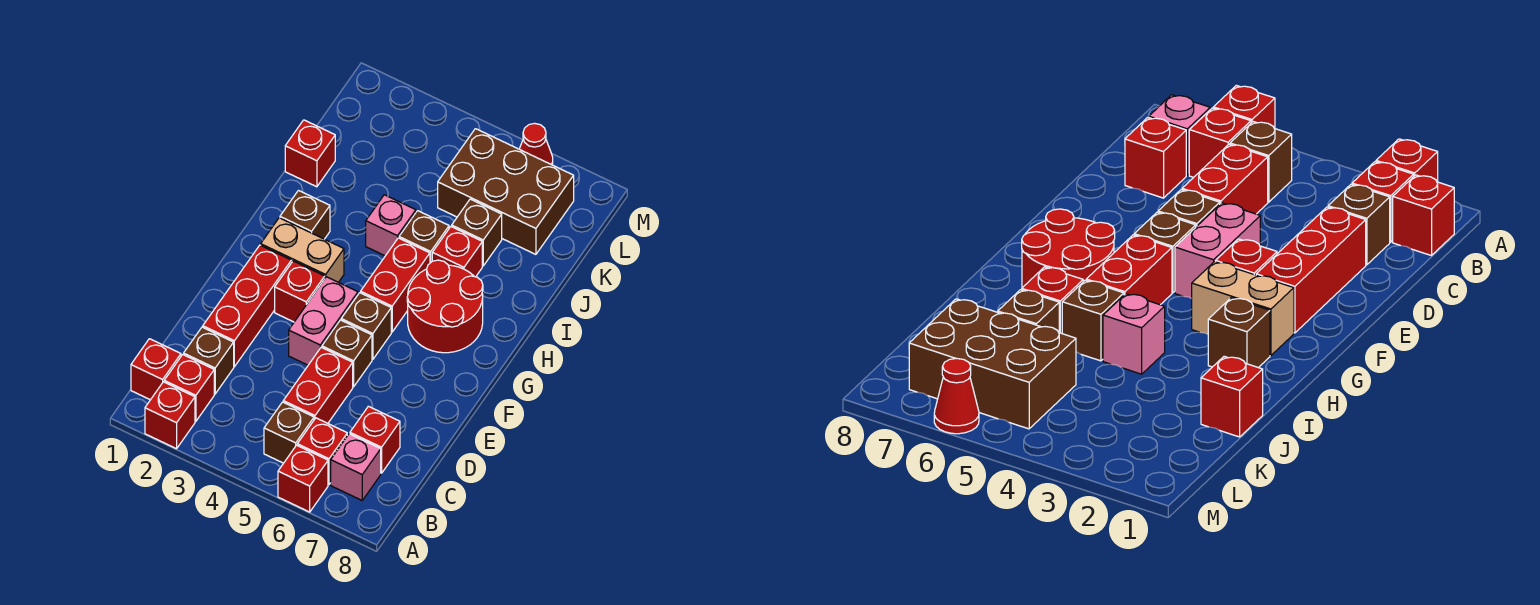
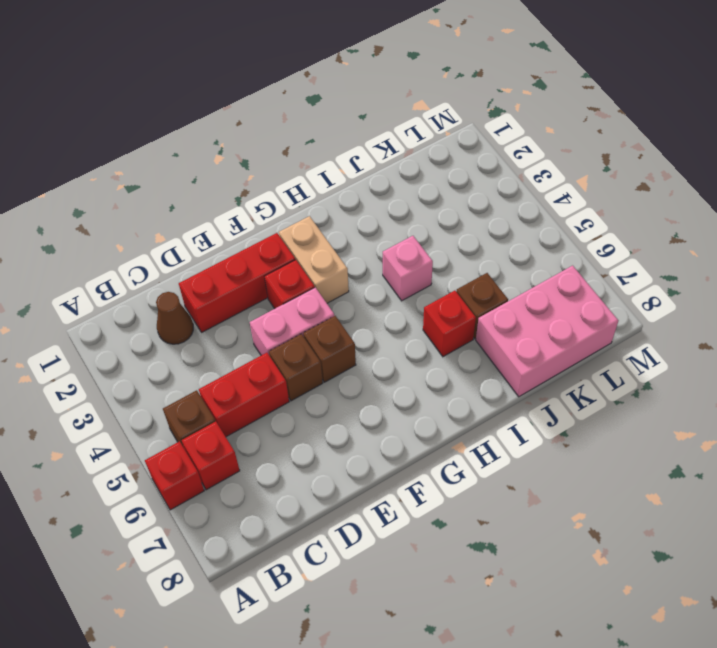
brown 1x1 cone [156,292,193,344] -> brown 1x1 brick [184,327,234,394]
pink 2x3 brick [476,266,619,397] -> brown 2x3 brick [438,129,574,254]
none -> red 1x1 brick [145,382,195,449]
none -> red 1x1 brick [131,339,181,400]
none -> red 1x1 brick [164,355,214,421]

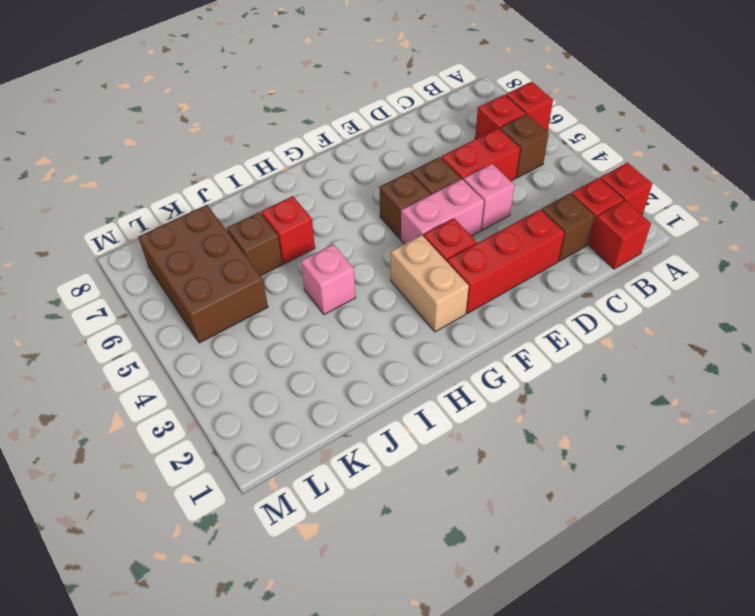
pink 1x1 brick [463,164,514,230] -> pink 1x1 brick moved to [331,434,381,500]
none -> red 1x1 brick [350,406,400,473]
none -> red 1x2 brick [361,238,430,332]
none -> red 2x2 round brick [407,260,483,353]

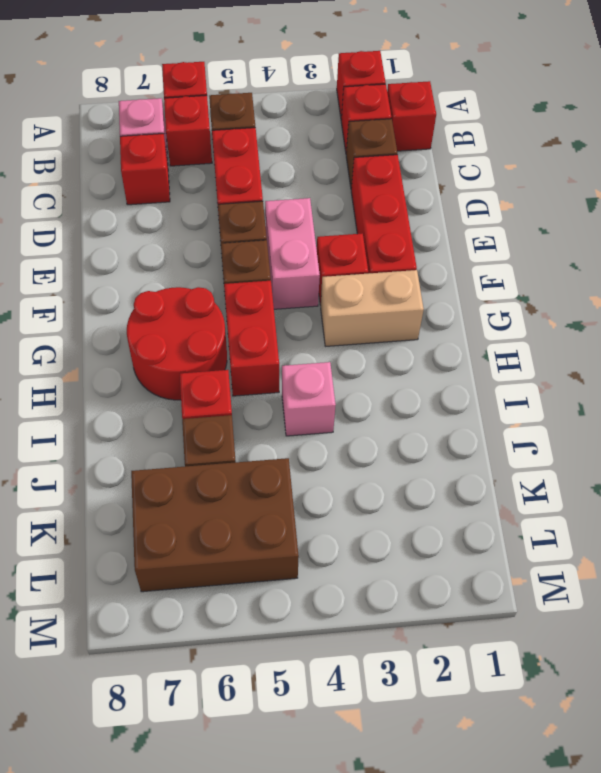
none -> brown 1x1 brick [280,191,330,239]
none -> brown 1x1 brick [399,211,449,263]
none -> red 1x1 brick [285,120,335,187]

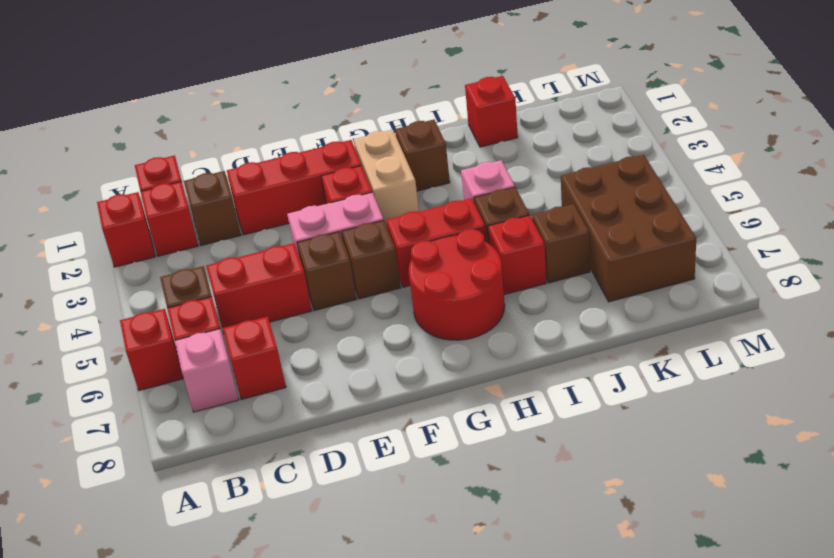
none -> red 1x1 cone [520,123,553,165]

